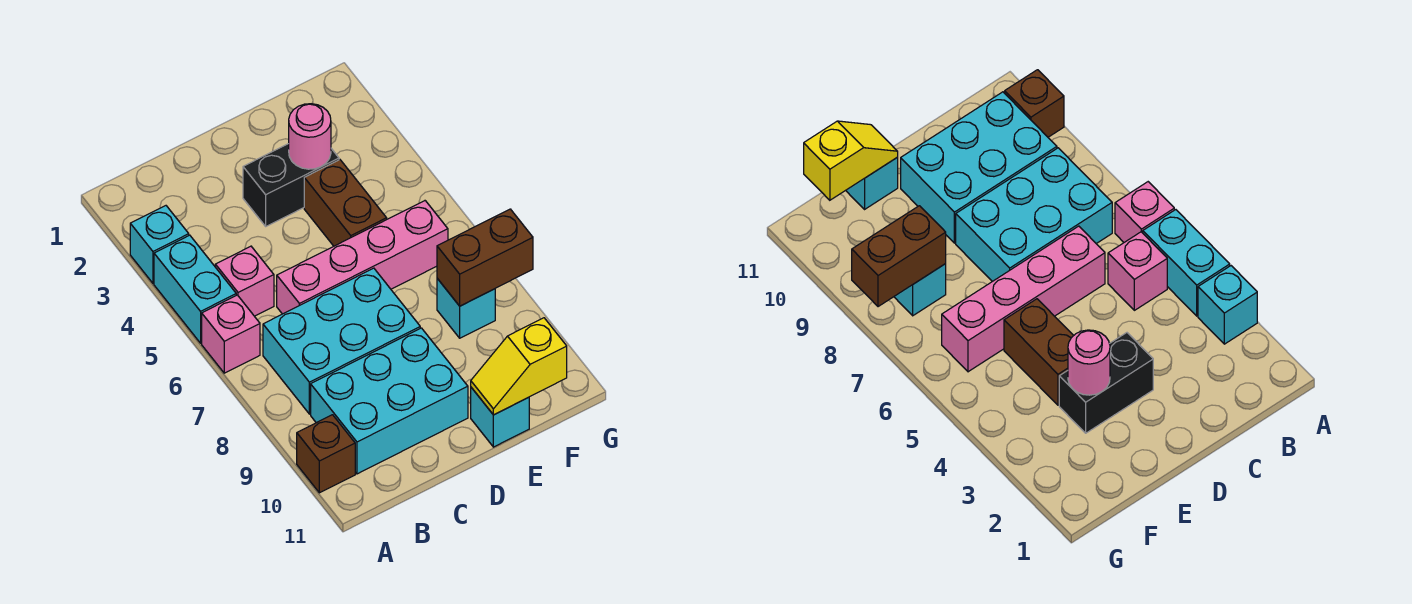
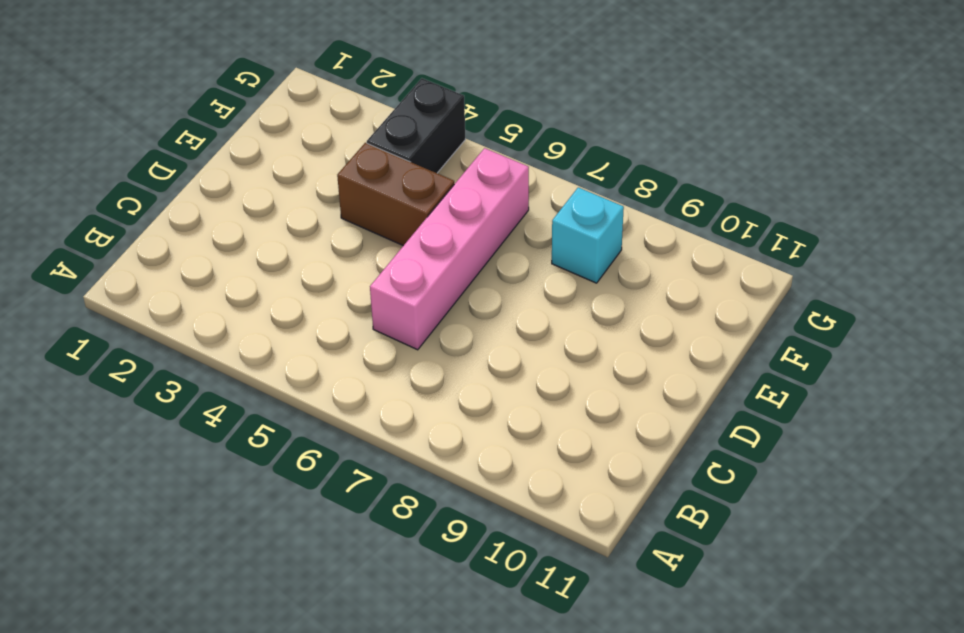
black 1x2 brick [367,78,465,173] -> black 1x2 brick moved to [243,144,339,226]
none -> cyan 1x1 brick [130,206,189,283]
none -> cyan 1x2 brick [154,235,236,343]
none -> pink 1x1 brick [202,295,260,373]

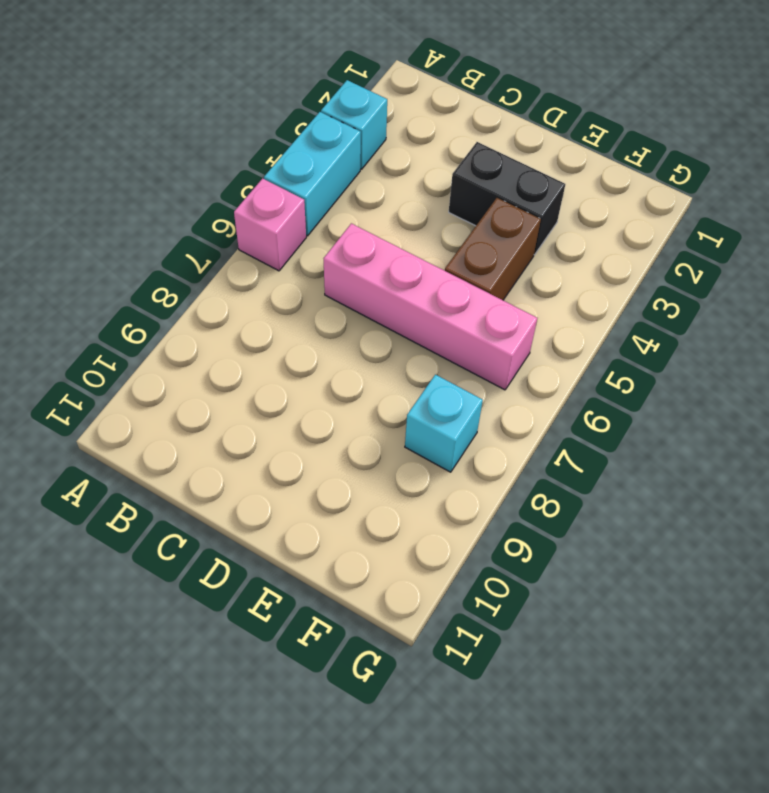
none -> brown 1x1 brick [297,415,355,493]
none -> pink 1x1 brick [215,246,274,316]
none -> cyan 2x3 brick [263,268,420,414]

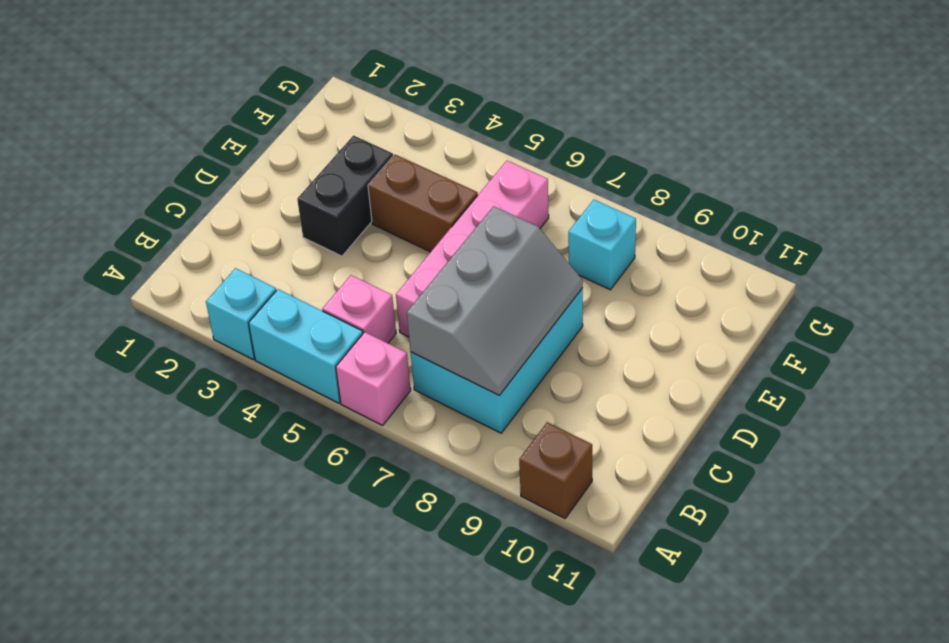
grey 2x3 slope [407,206,583,395] -> none
none -> cyan 2x3 brick [311,328,468,474]
none -> cyan 1x1 brick [471,387,529,447]
none -> pink 1x1 round brick [289,104,331,169]

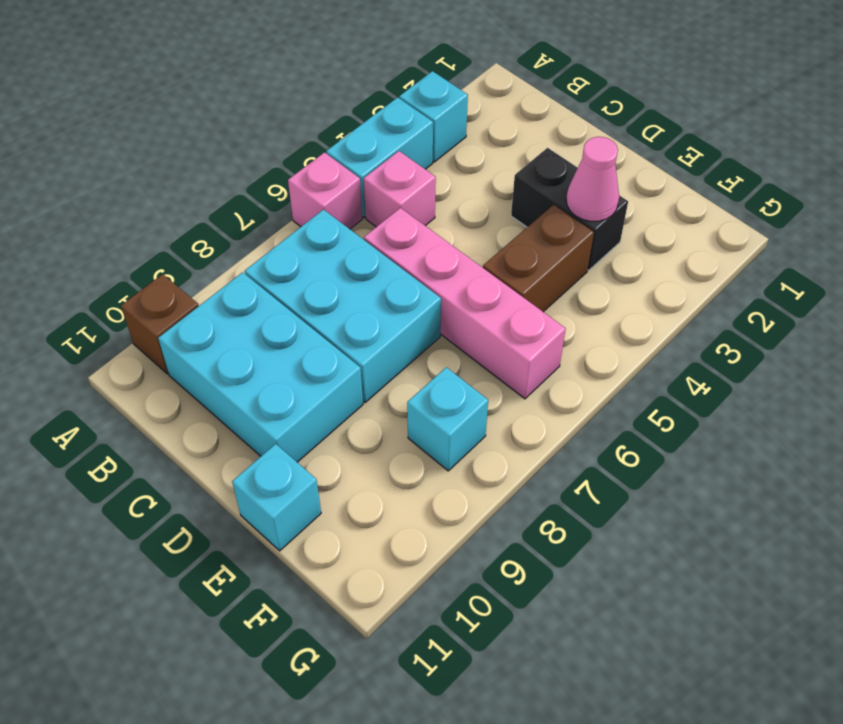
pink 1x1 cone [566,137,619,221] -> pink 1x1 round brick [289,104,331,169]
none -> yellow 1x2 slope [471,318,567,415]
none -> brown 1x2 brick [437,209,533,306]

